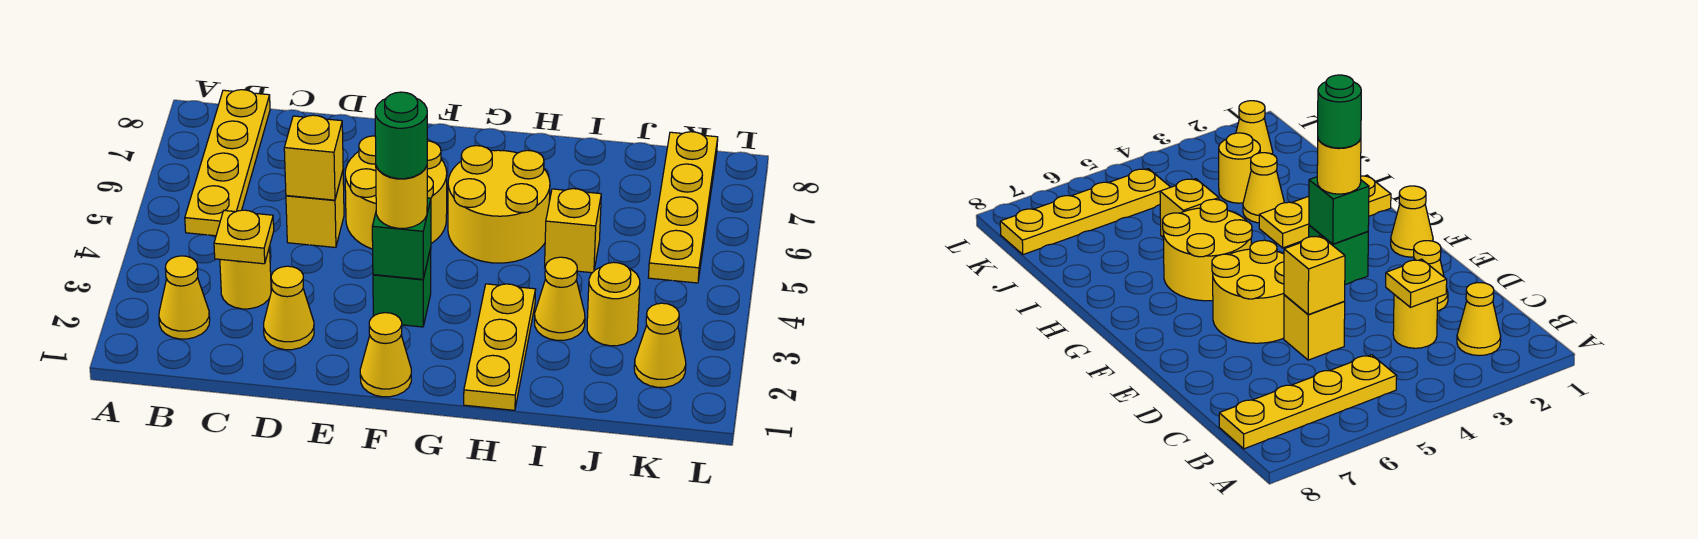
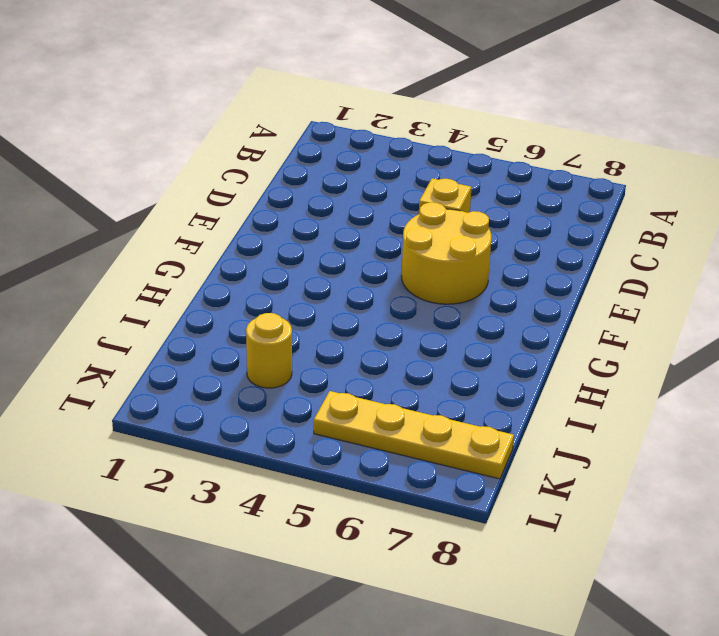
none -> yellow 1x1 cone [159,256,210,339]
none -> yellow 1x4 plate [185,90,270,236]
none -> yellow 1x1 round brick [220,247,271,309]

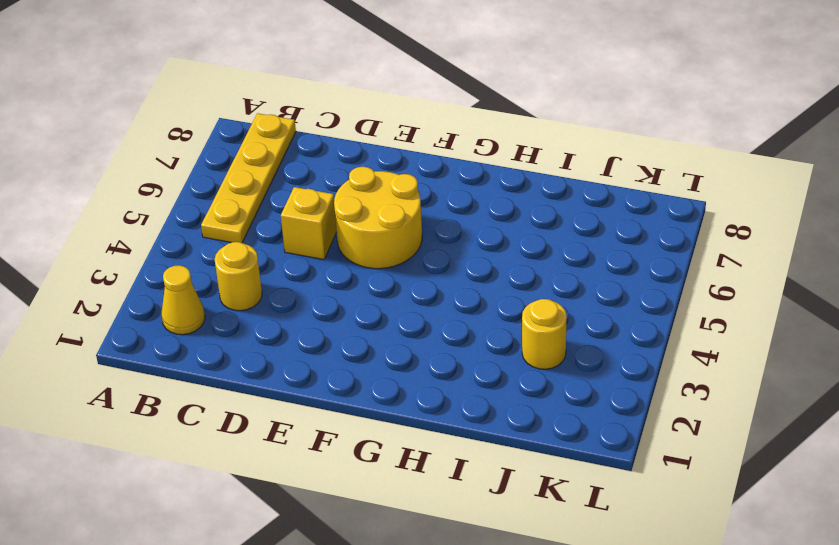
none -> yellow 1x1 cone [264,266,314,350]
none -> yellow 1x1 cone [360,313,411,397]
none -> green 1x1 brick [373,248,431,327]

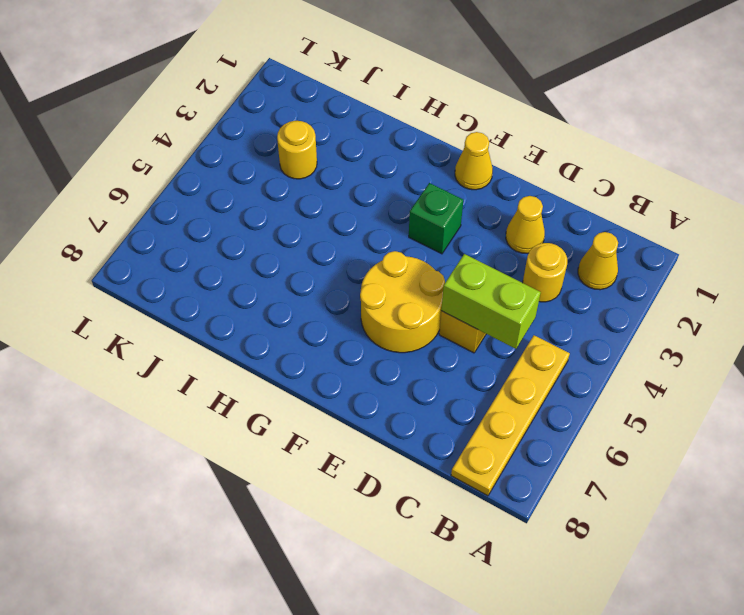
lime 1x2 brick [441,254,541,349] -> yellow 1x1 brick [284,115,343,200]
none -> yellow 2x2 round brick [448,146,550,263]
none -> yellow 1x3 plate [464,284,536,410]
none -> yellow 1x1 cone [535,257,585,340]

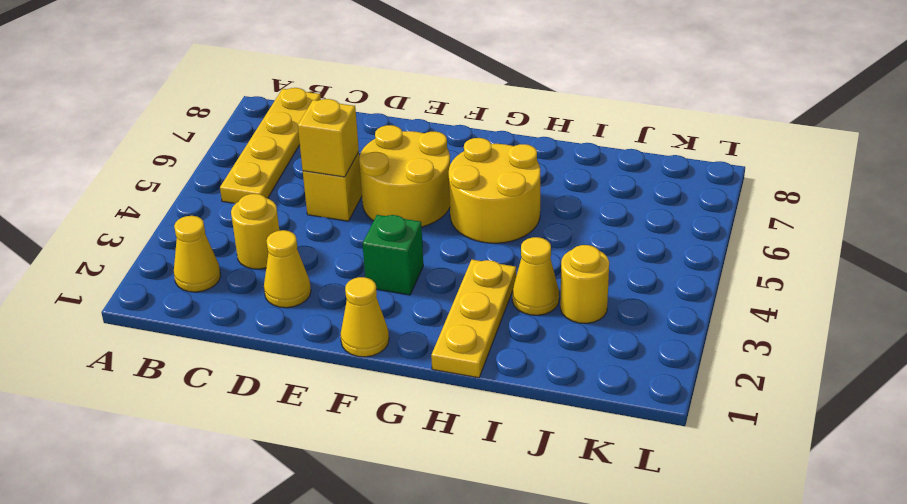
none -> yellow 1x1 brick [545,189,601,273]
none -> yellow 1x1 cone [634,303,686,387]
none -> yellow 1x4 plate [648,132,718,283]

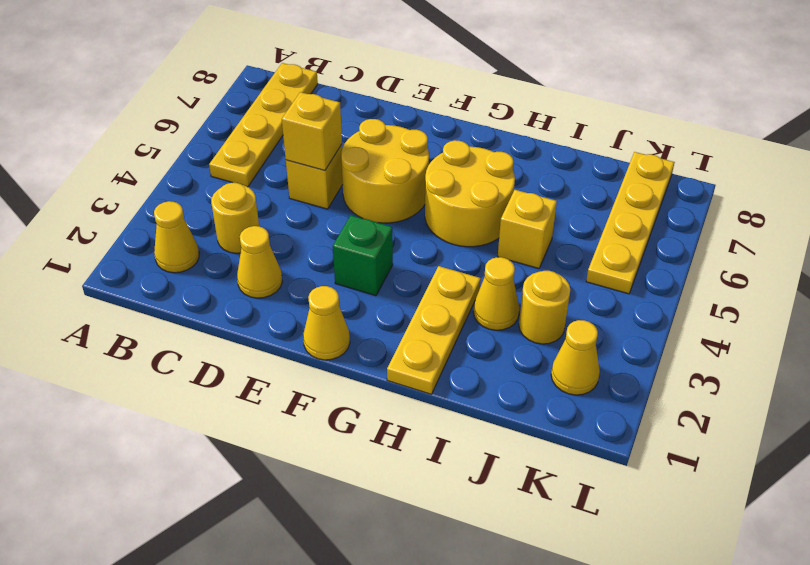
none -> yellow 1x1 plate [214,210,274,264]
none -> green 1x1 brick [372,198,431,279]
none -> yellow 1x1 round brick [376,166,427,228]

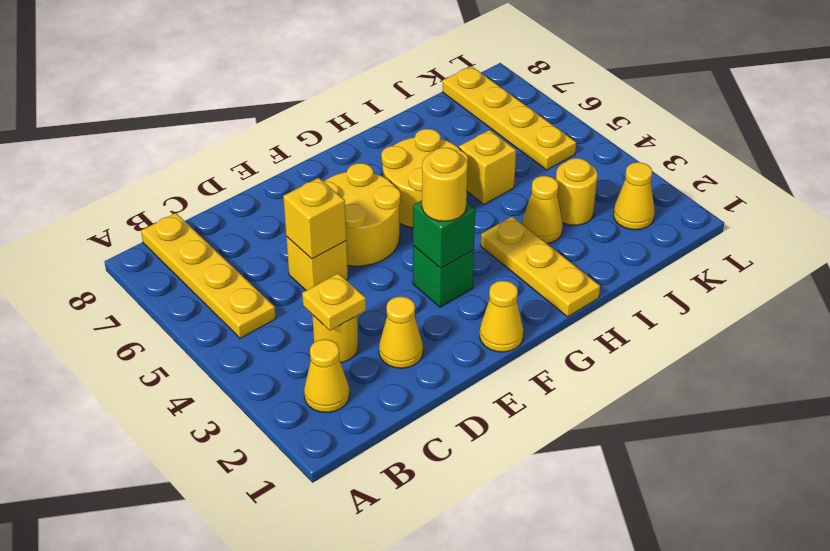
none -> green 1x1 round brick [375,92,427,179]

